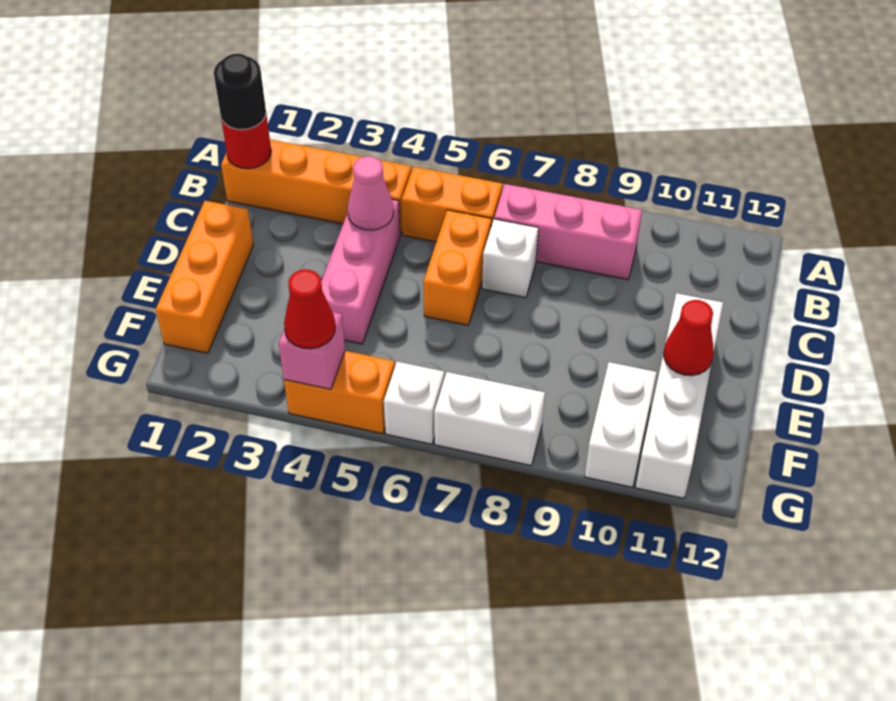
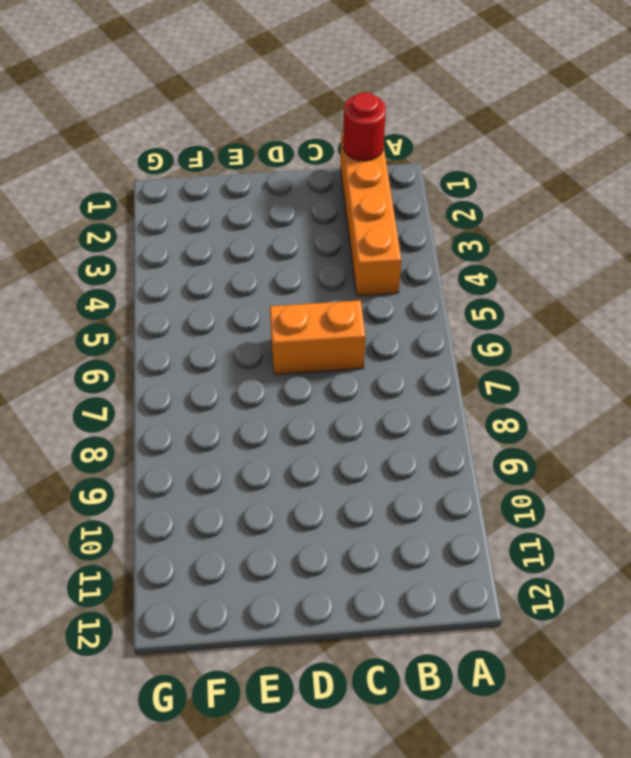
none -> orange 1x2 brick [402,167,502,242]
none -> pink 1x3 brick [494,184,642,280]
none -> pink 1x3 brick [321,199,400,344]

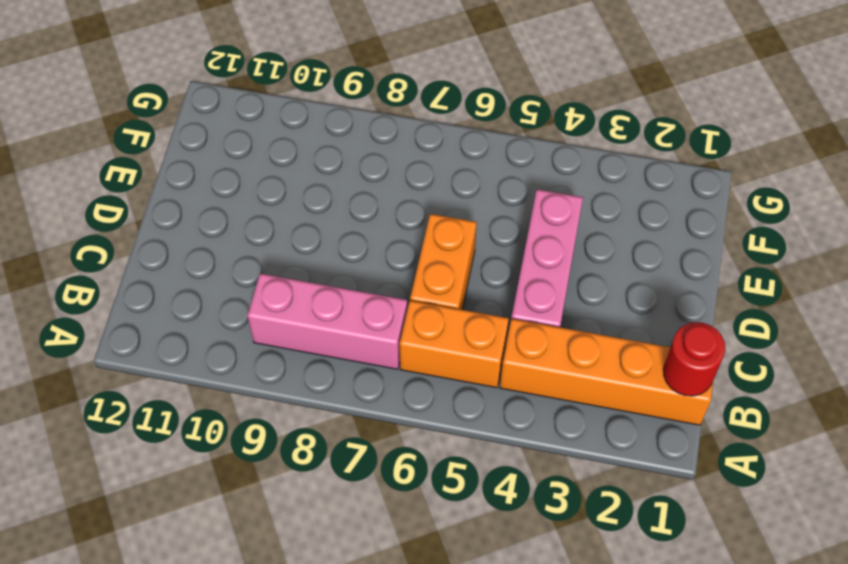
none -> white 1x1 brick [482,219,538,298]
none -> orange 1x3 brick [156,201,253,353]
none -> white 1x4 brick [635,293,723,498]

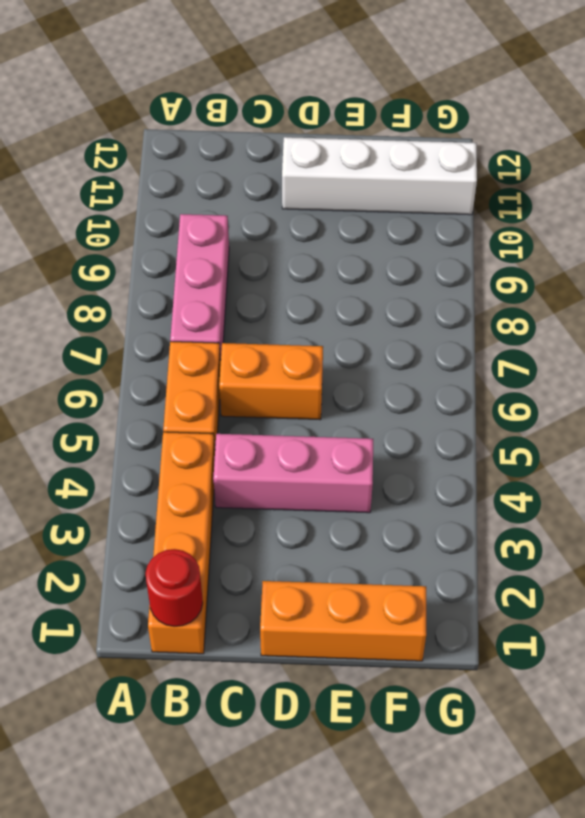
none -> white 1x1 brick [482,219,538,298]
none -> white 1x2 brick [585,362,657,487]
none -> orange 1x2 brick [284,351,395,434]

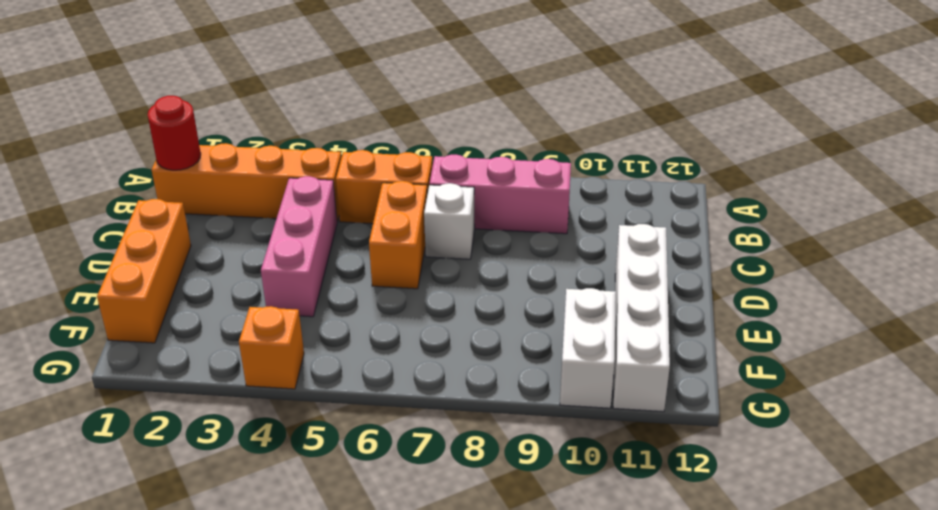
orange 1x1 brick [239,306,304,389] -> orange 1x2 brick [284,351,395,434]
none -> white 1x1 brick [384,362,444,444]
none -> white 1x2 brick [434,372,545,466]
none -> pink 1x1 cone [348,156,394,230]

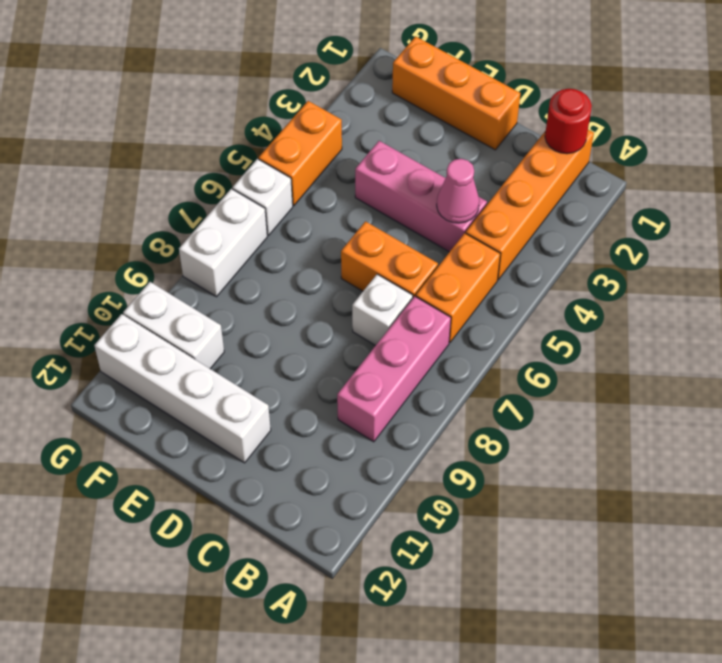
none -> red 1x1 cone [664,300,714,376]
none -> pink 1x1 brick [279,312,345,389]
none -> black 1x1 round brick [214,54,266,130]

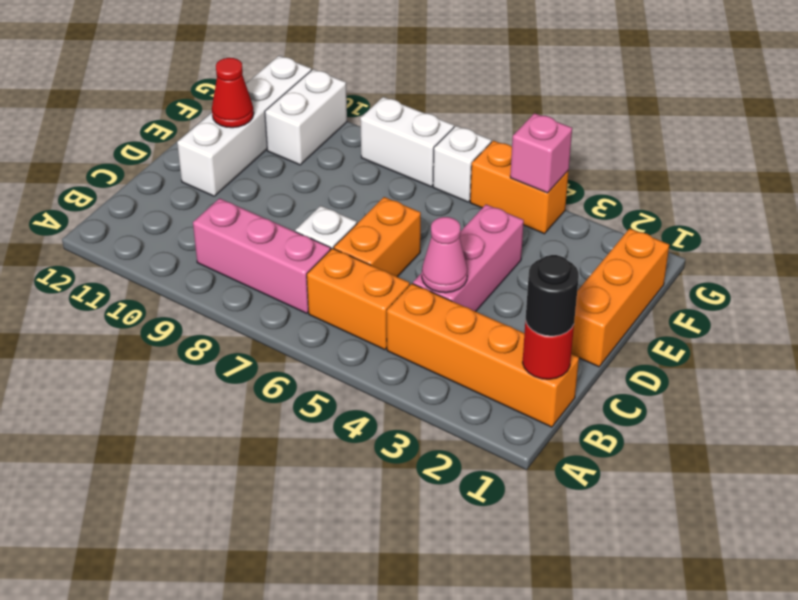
none -> red 1x1 cone [284,269,336,349]

